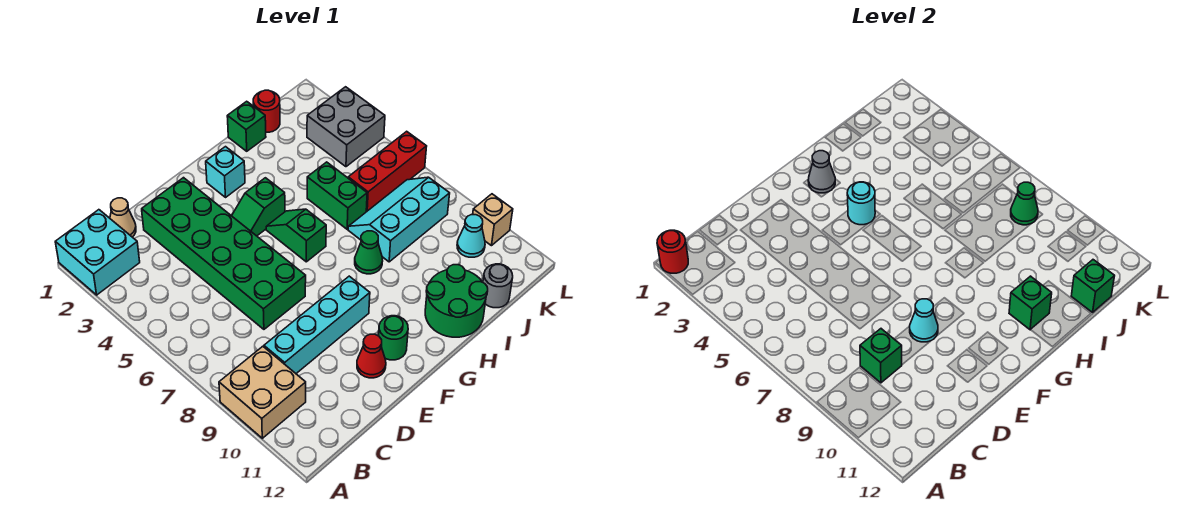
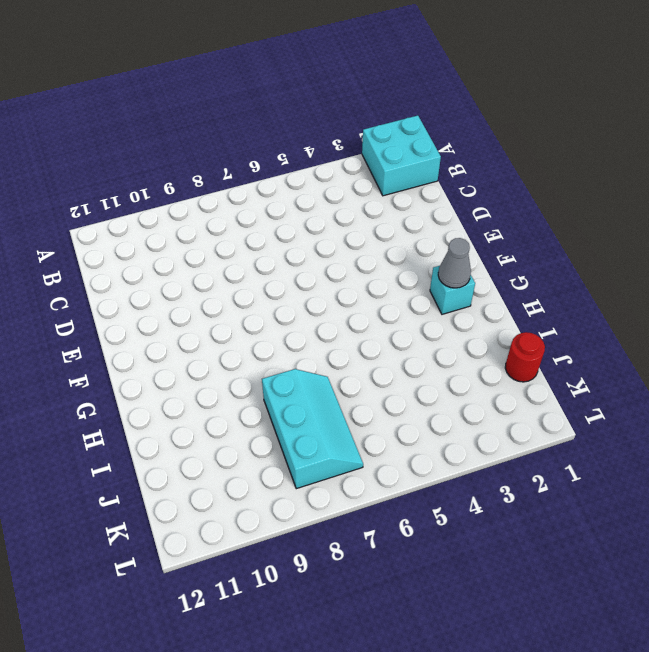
none -> tan 2x2 brick [219,346,306,438]
none -> tan 1x1 cone [110,198,136,237]
none -> cyan 1x4 brick [264,276,370,373]

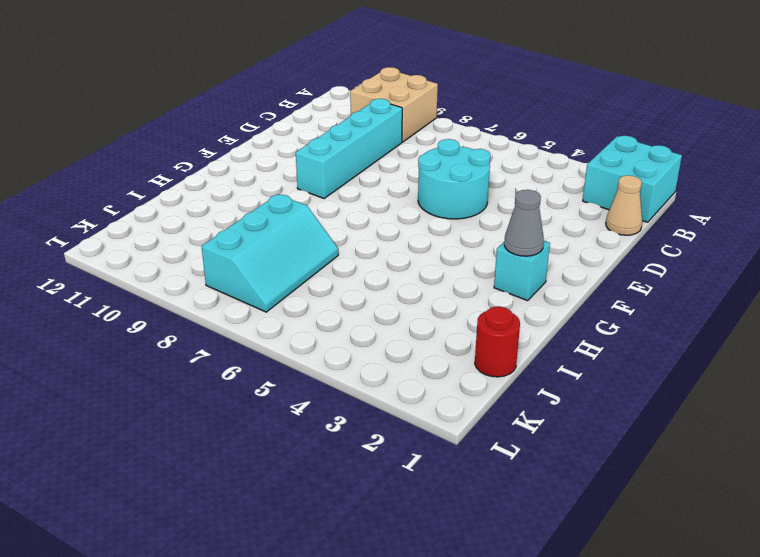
cyan 2x2 round brick [418,139,491,219] -> green 2x6 brick [142,178,306,329]
none -> red 1x1 cone [357,334,386,378]
none -> green 1x2 slope [232,178,285,236]
none -> green 1x1 round brick [379,316,408,360]

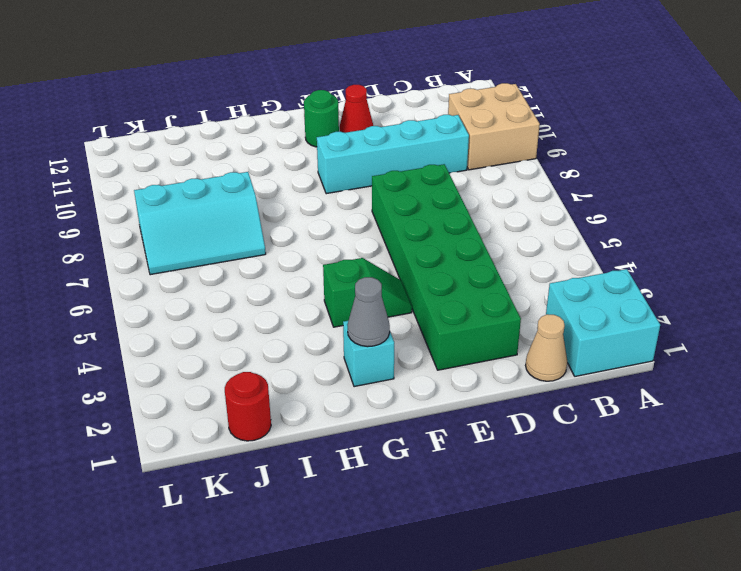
none -> green 1x2 slope [266,209,326,262]
none -> green 1x1 cone [355,231,383,274]
none -> green 2x2 round brick [425,265,488,337]

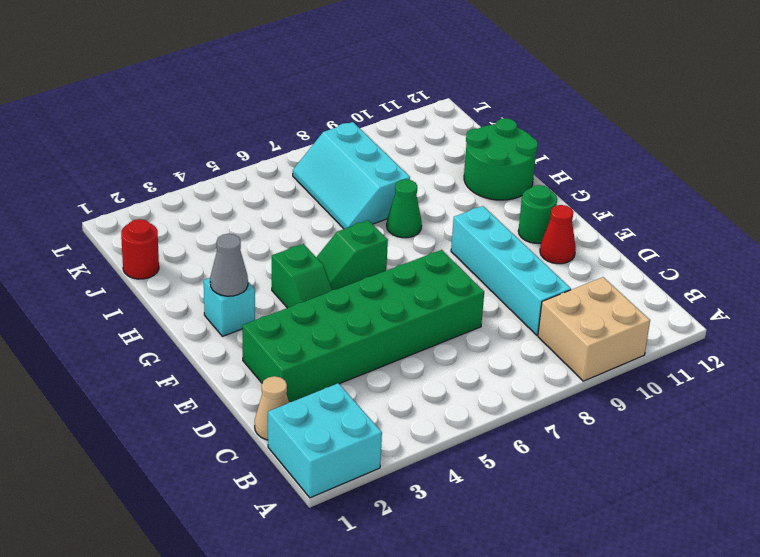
none -> green 1x1 brick [227,101,266,151]
none -> green 1x2 brick [307,162,367,229]
none -> red 1x3 brick [348,131,427,212]

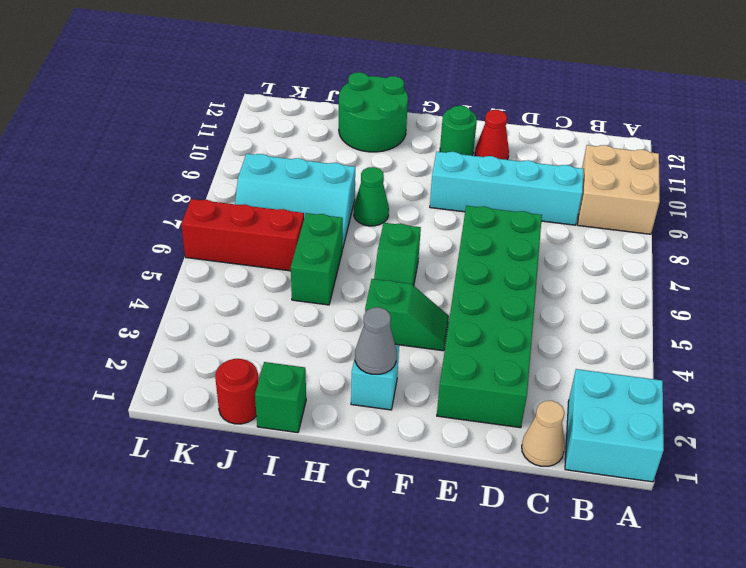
none -> grey 1x1 round brick [483,264,513,308]
none -> grey 2x2 brick [307,87,385,167]
none -> cyan 1x1 cone [457,215,485,257]

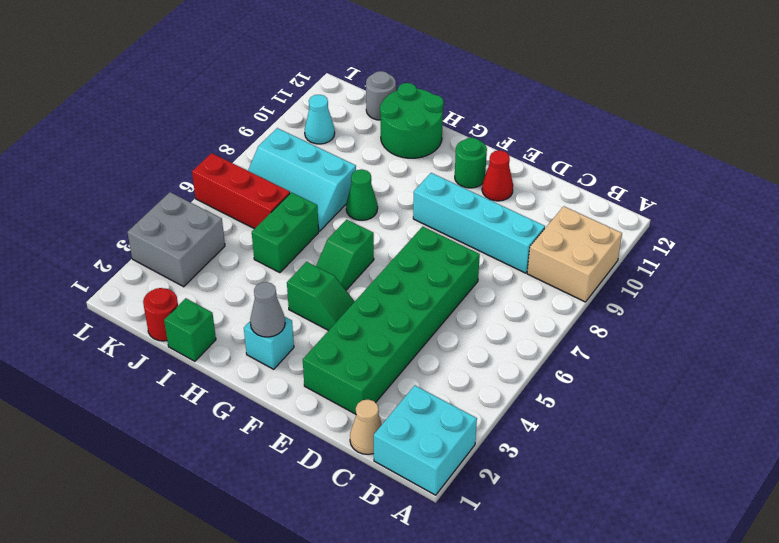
none -> tan 1x1 brick [473,194,513,246]
none -> red 1x1 round brick [657,230,688,273]
none -> green 1x1 brick [860,329,902,383]

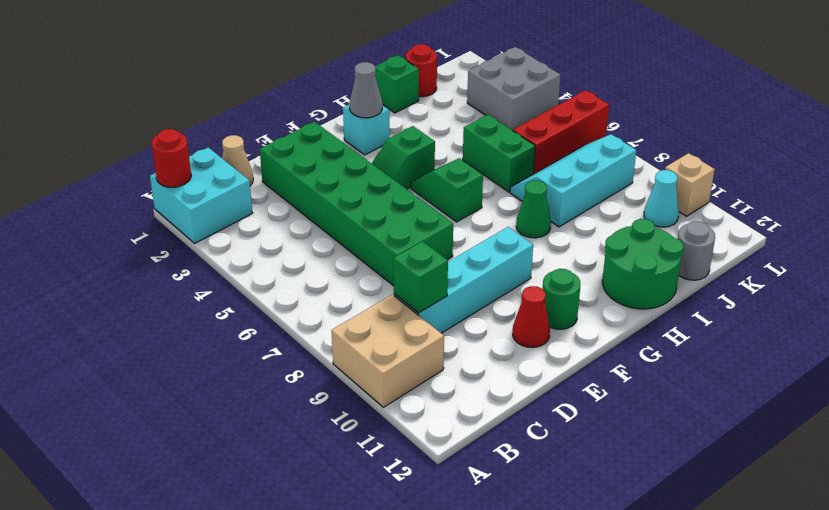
none -> cyan 1x1 cone [910,299,938,342]
none -> cyan 1x1 round brick [847,182,875,225]
none -> green 1x1 brick [1009,276,1052,329]

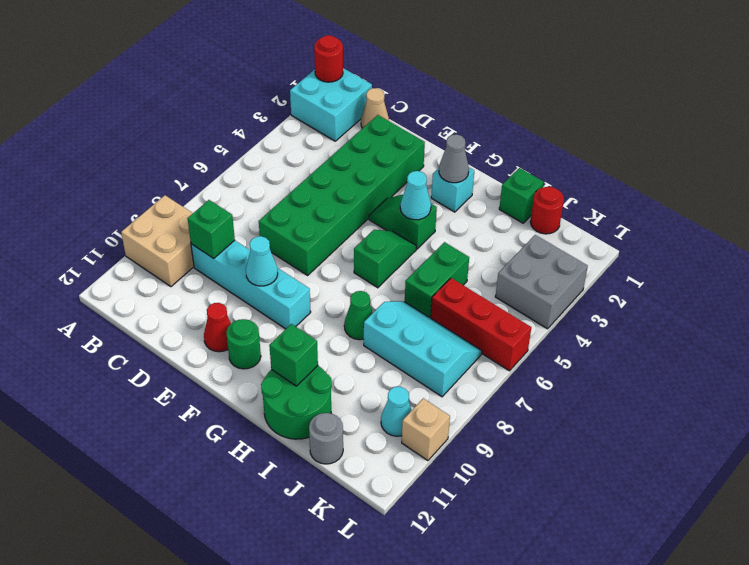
cyan 1x1 cone [400,171,431,220] -> cyan 1x1 round brick [847,182,875,225]
none -> green 1x1 brick [1071,260,1114,312]
none -> green 1x1 cone [1011,182,1038,225]

